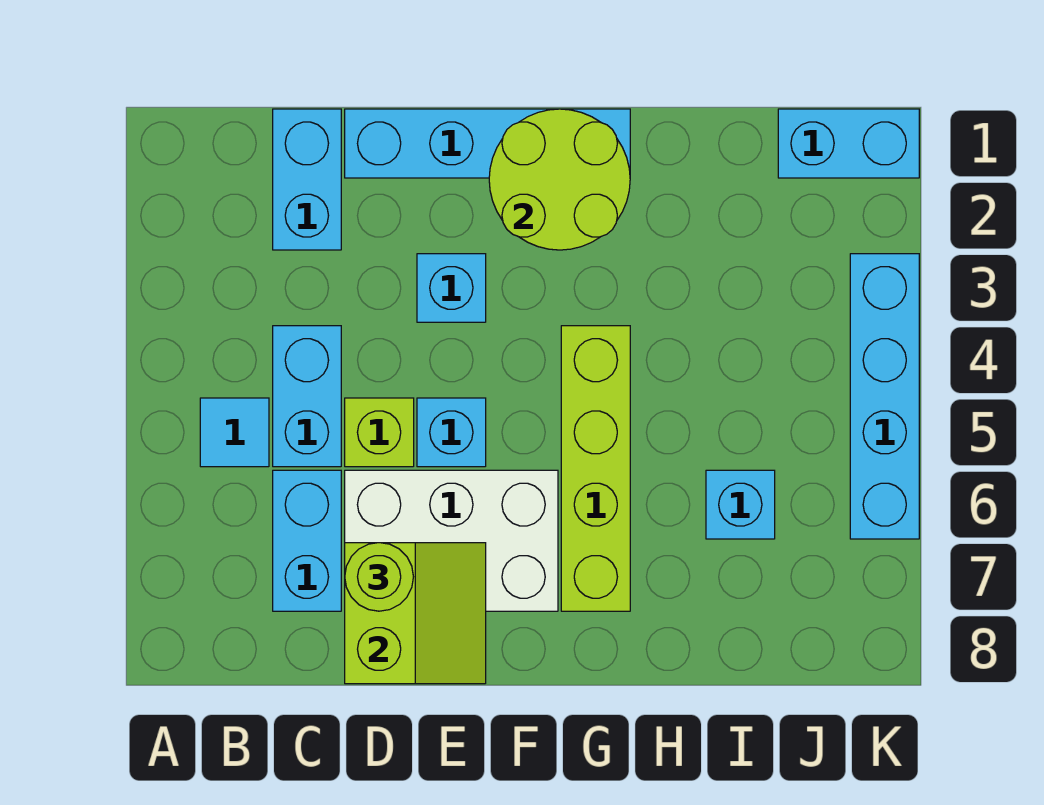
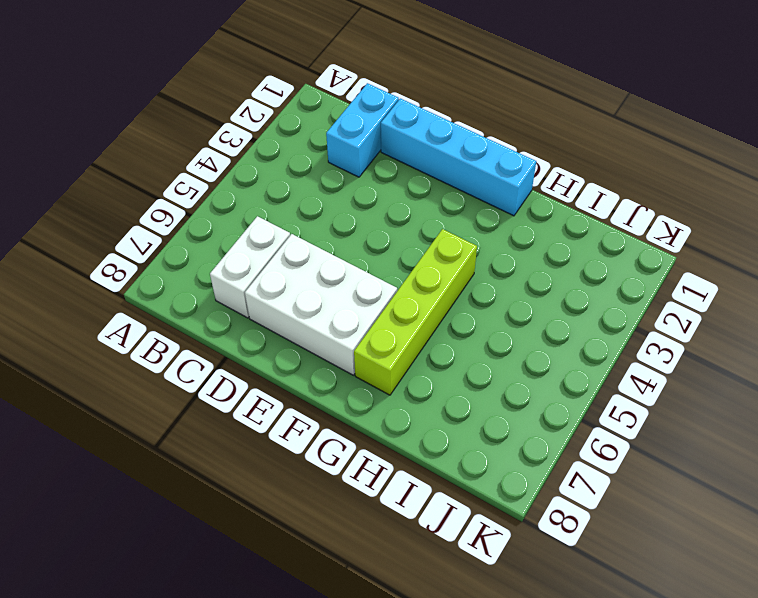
white 1x2 brick [210,216,290,318] -> cyan 1x2 brick [273,470,341,611]
none -> cyan 1x1 tile [200,398,269,467]
none -> cyan 1x2 brick [273,326,341,467]
none -> lime 1x1 brick [345,398,414,467]

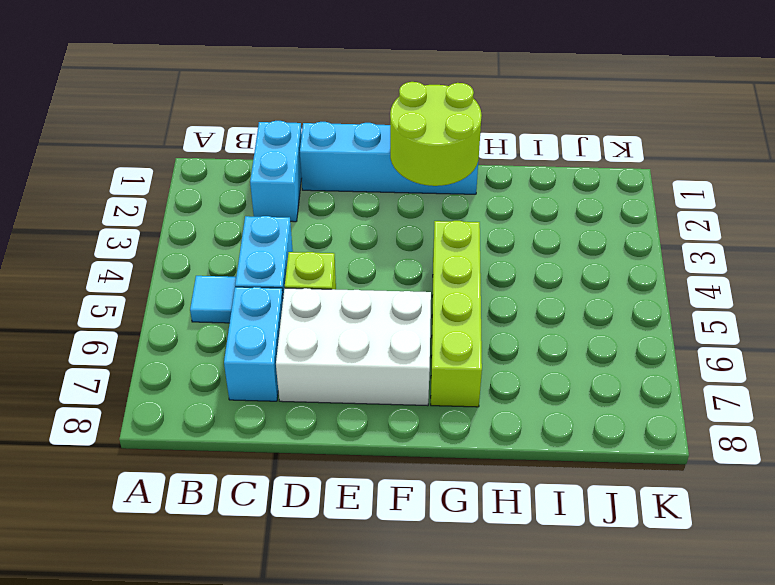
none -> cyan 1x1 brick [417,254,486,322]
none -> cyan 1x1 brick [417,398,486,467]
none -> cyan 1x1 brick [706,470,775,539]

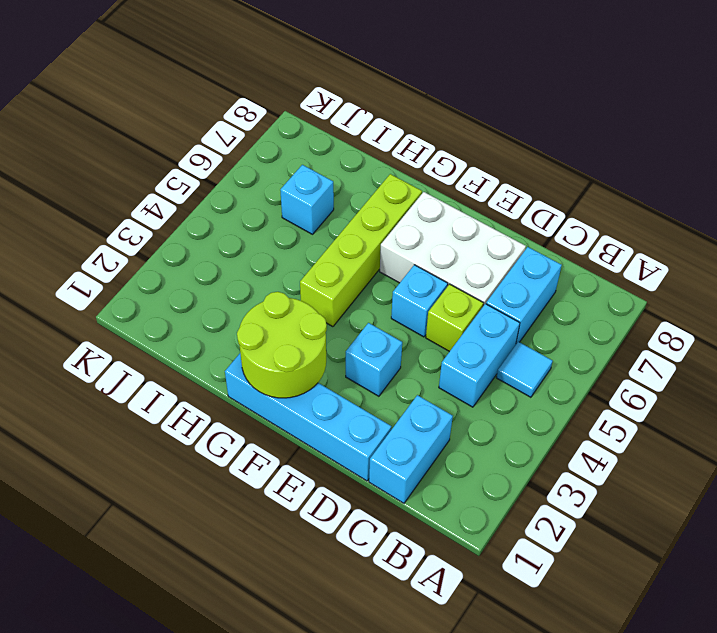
none -> cyan 1x2 brick [778,109,919,178]
none -> cyan 1x4 brick [850,254,919,539]
none -> lime 2x2 slope [345,543,486,684]

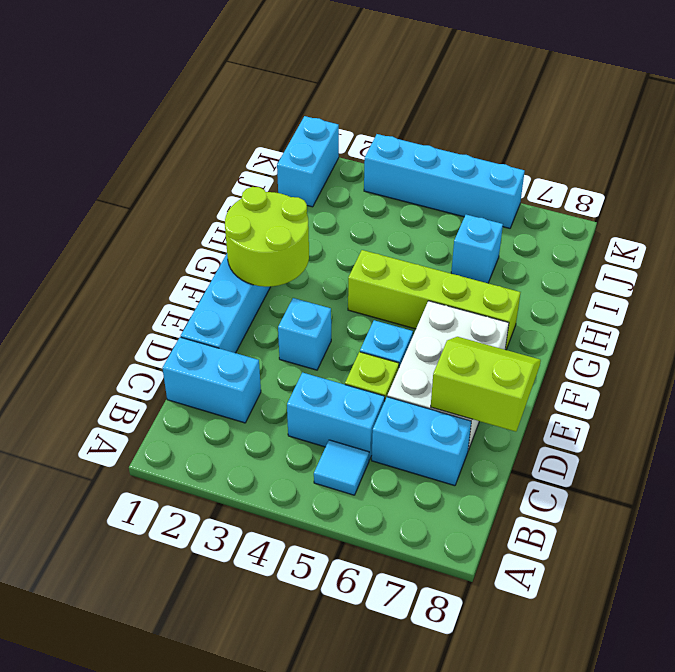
none -> lime 1x1 round brick [345,543,413,611]

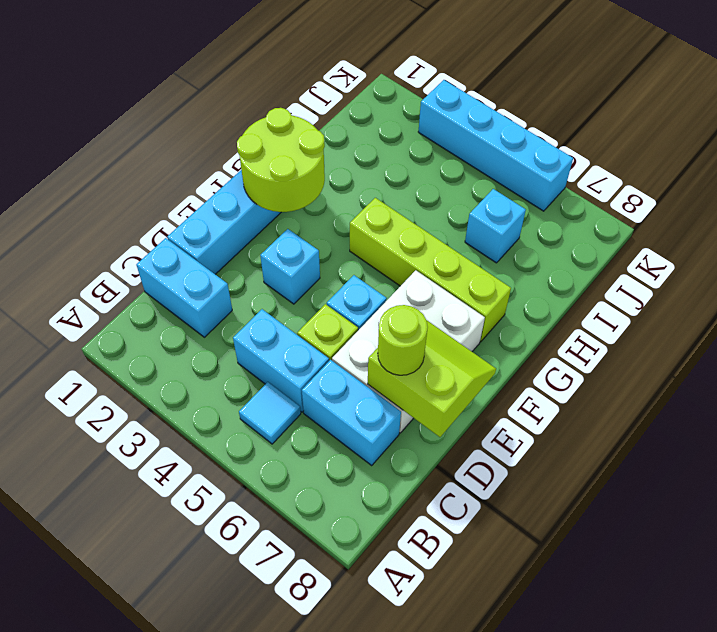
none -> cyan 1x2 brick [778,109,919,178]

